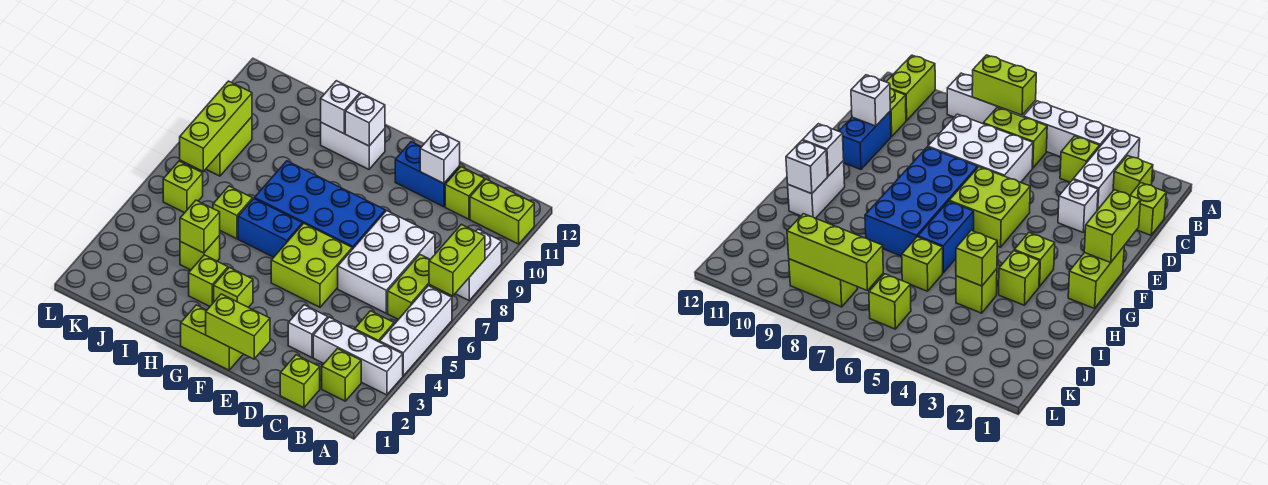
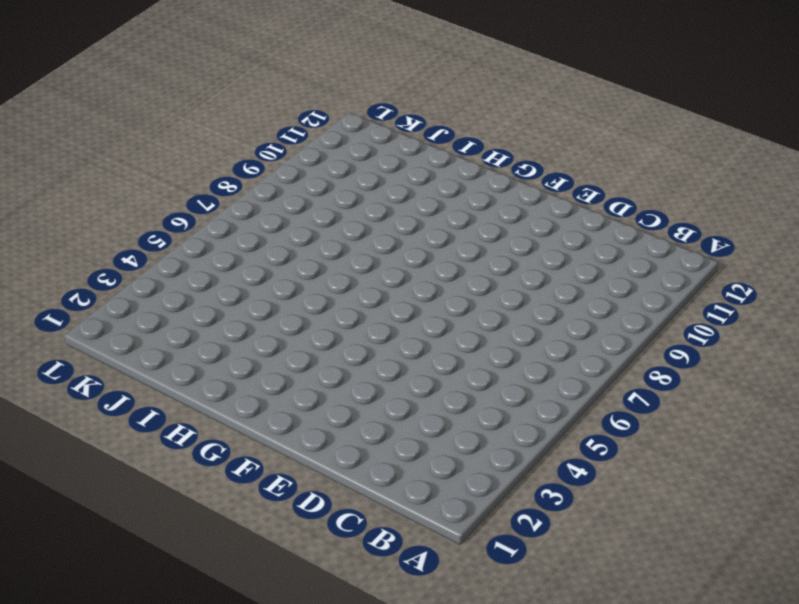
none -> white 1x3 brick [313,317,403,395]
none -> white 1x3 brick [380,286,452,376]
none -> white 1x2 brick [455,229,502,300]
none -> lime 1x2 brick [470,179,534,244]

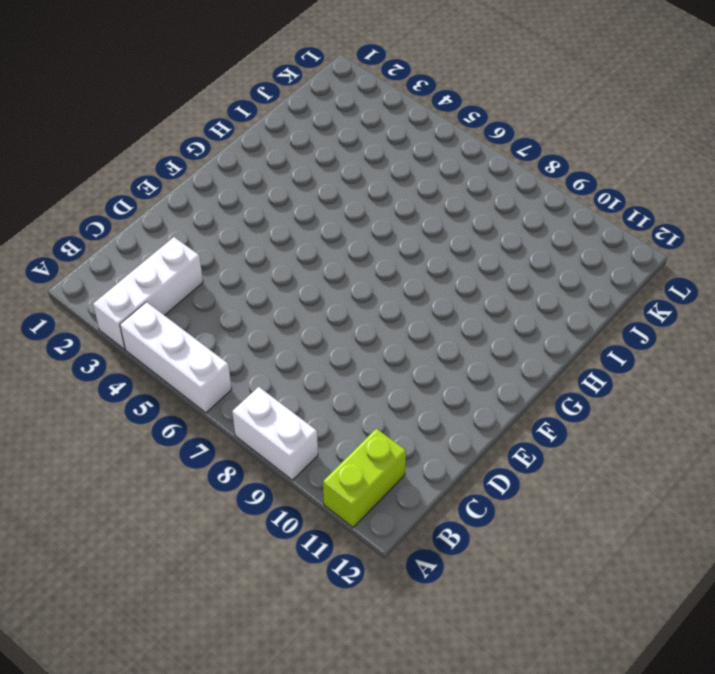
none -> lime 1x1 brick [322,349,361,401]
none -> lime 1x1 brick [355,311,394,342]
none -> lime 1x2 brick [388,255,442,319]
none -> lime 1x1 brick [280,355,320,408]

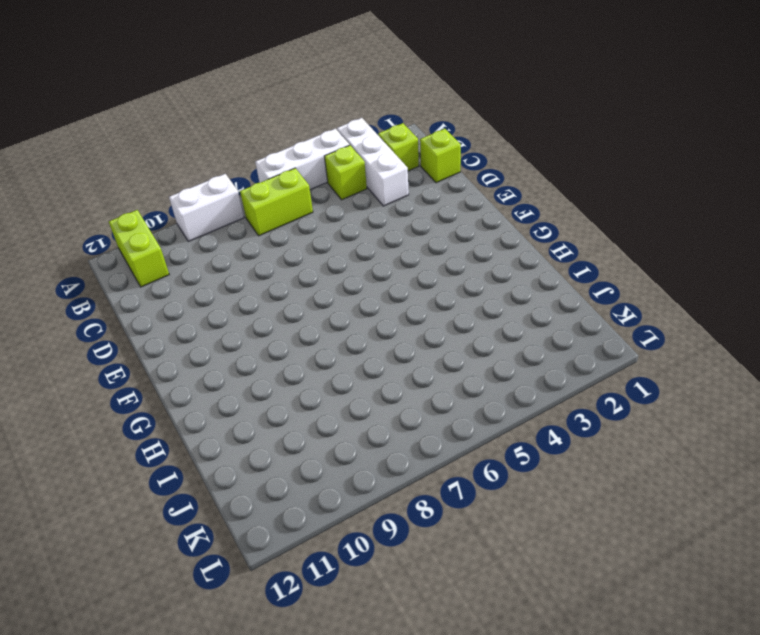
none -> white 2x3 brick [338,211,435,313]
none -> lime 1x1 brick [445,167,485,219]
none -> white 1x1 brick [288,305,328,357]
none -> blue 1x2 brick [395,142,460,207]

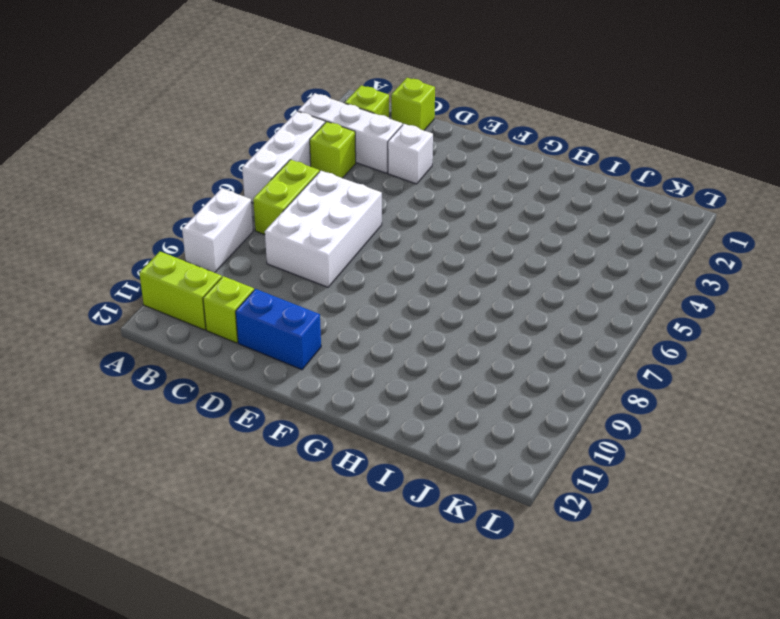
none -> lime 2x2 brick [271,223,352,307]
none -> blue 2x4 brick [255,161,385,249]
none -> lime 1x2 brick [181,305,243,370]
none -> lime 1x1 brick [214,267,253,307]

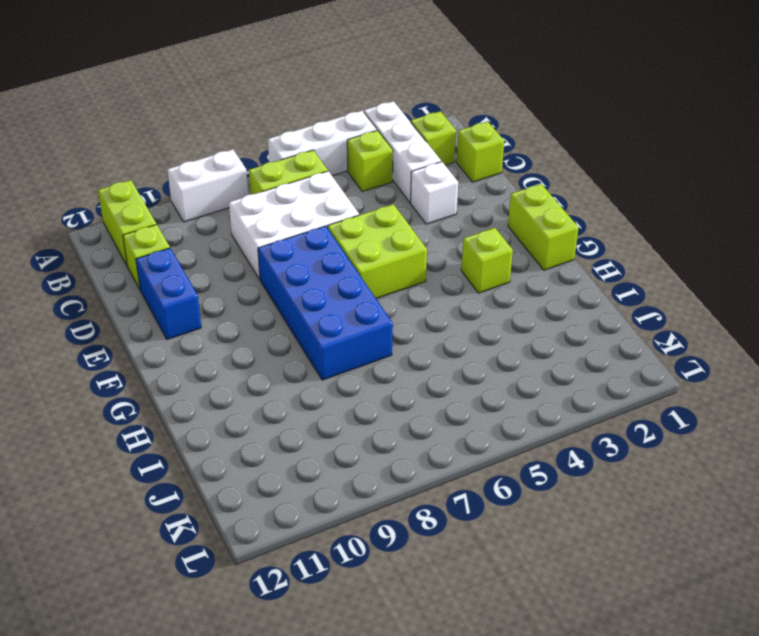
none -> blue 1x2 brick [238,199,302,257]
none -> white 1x2 brick [321,123,385,169]
none -> lime 1x1 brick [189,255,228,306]
none -> lime 1x1 brick [180,236,220,270]

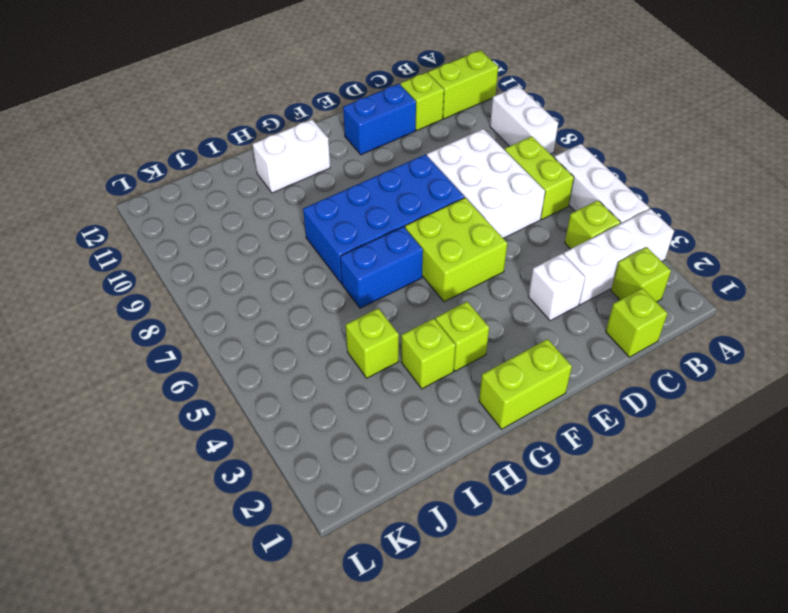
none -> lime 1x1 brick [213,186,253,239]
none -> lime 1x1 brick [163,161,203,213]
none -> lime 1x2 brick [206,117,252,176]
none -> lime 1x2 brick [429,224,485,296]

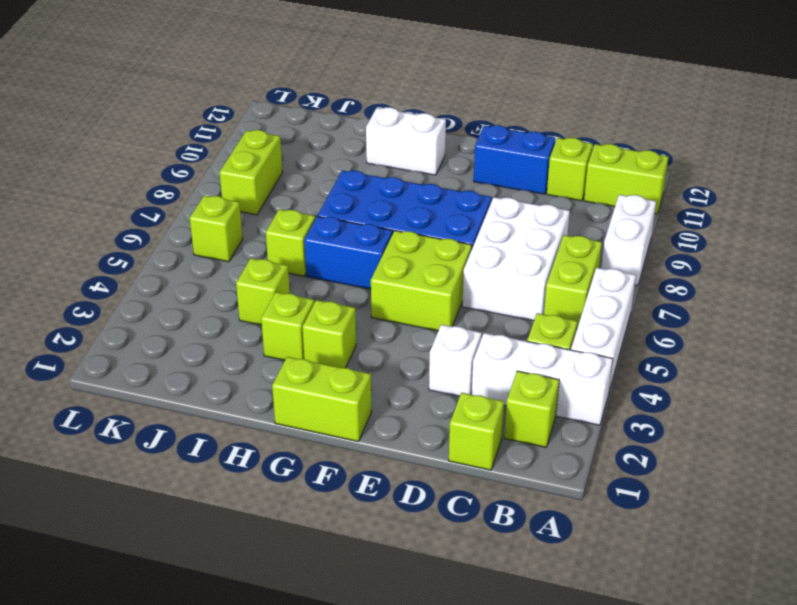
none -> lime 1x2 brick [429,224,485,296]
none -> white 1x1 brick [420,131,460,183]
none -> lime 1x2 brick [206,294,270,359]
none -> white 1x1 brick [345,93,385,146]

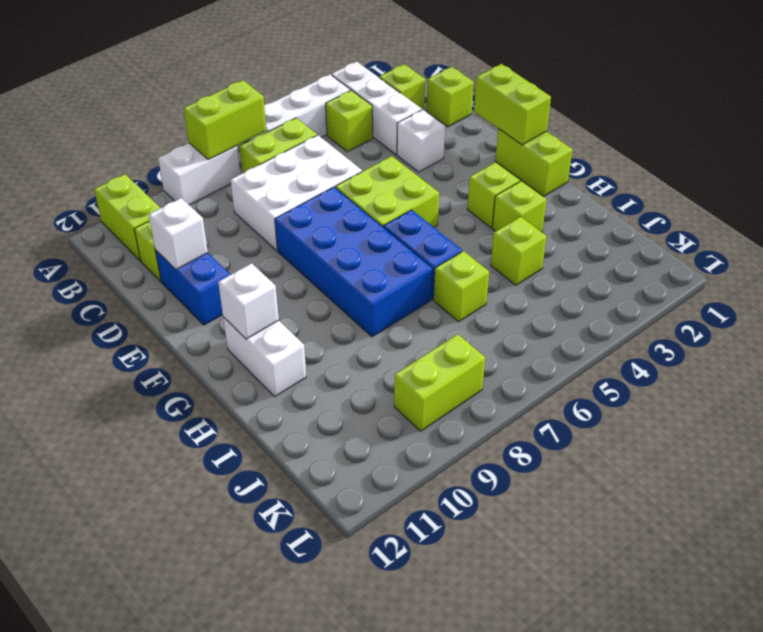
none -> lime 1x1 brick [163,161,203,213]
none -> white 1x1 brick [321,81,360,134]
none -> lime 1x1 brick [180,200,220,253]
none -> lime 1x3 brick [180,81,252,171]

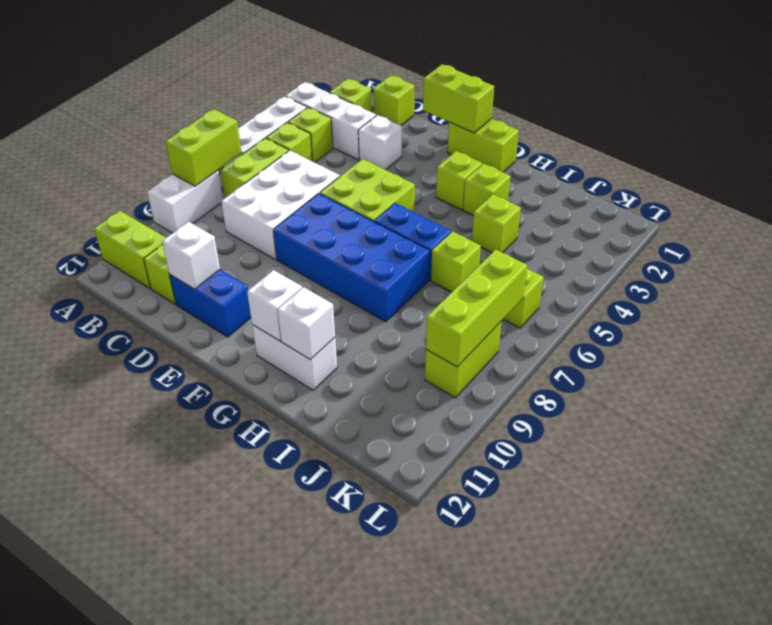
lime 1x1 brick [266,123,312,161] -> lime 1x1 brick moved to [180,200,220,253]

